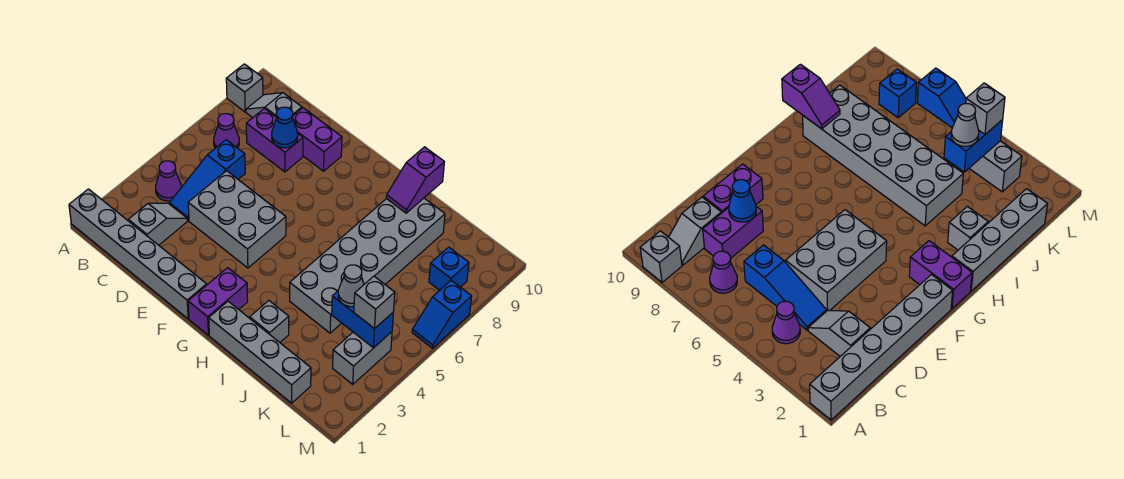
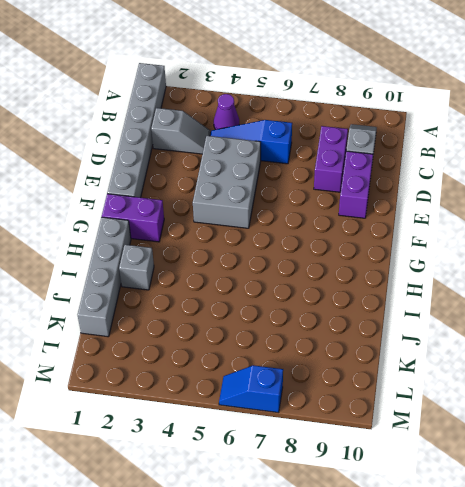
none -> grey 1x1 brick [226,64,263,112]
none -> purple 1x1 cone [214,114,239,148]
none -> grey 2x6 brick [290,198,445,333]

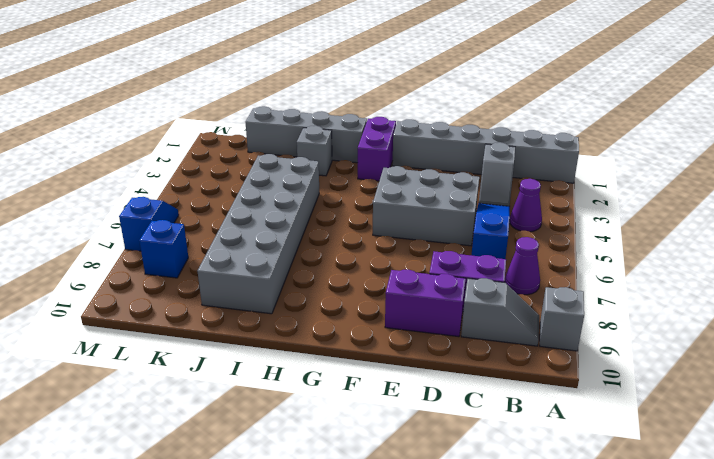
none -> grey 1x2 brick [333,332,392,384]
none -> blue 1x1 cone [272,107,298,148]
none -> purple 1x2 slope [386,147,444,213]

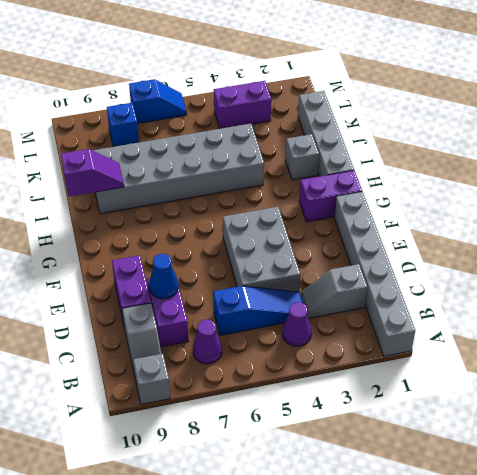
purple 1x2 brick [214,81,271,129] -> grey 1x2 brick [333,332,392,384]
none -> blue 1x2 brick [332,291,393,348]
none -> grey 1x1 cone [338,265,364,307]
none -> grey 1x1 brick [354,276,395,329]

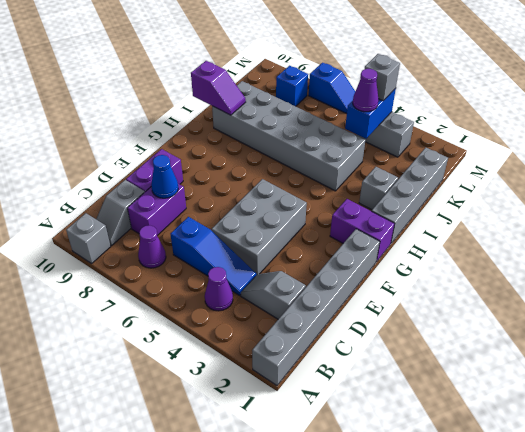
purple 1x1 cone [353,69,378,112] -> grey 1x1 cone [338,265,364,307]

